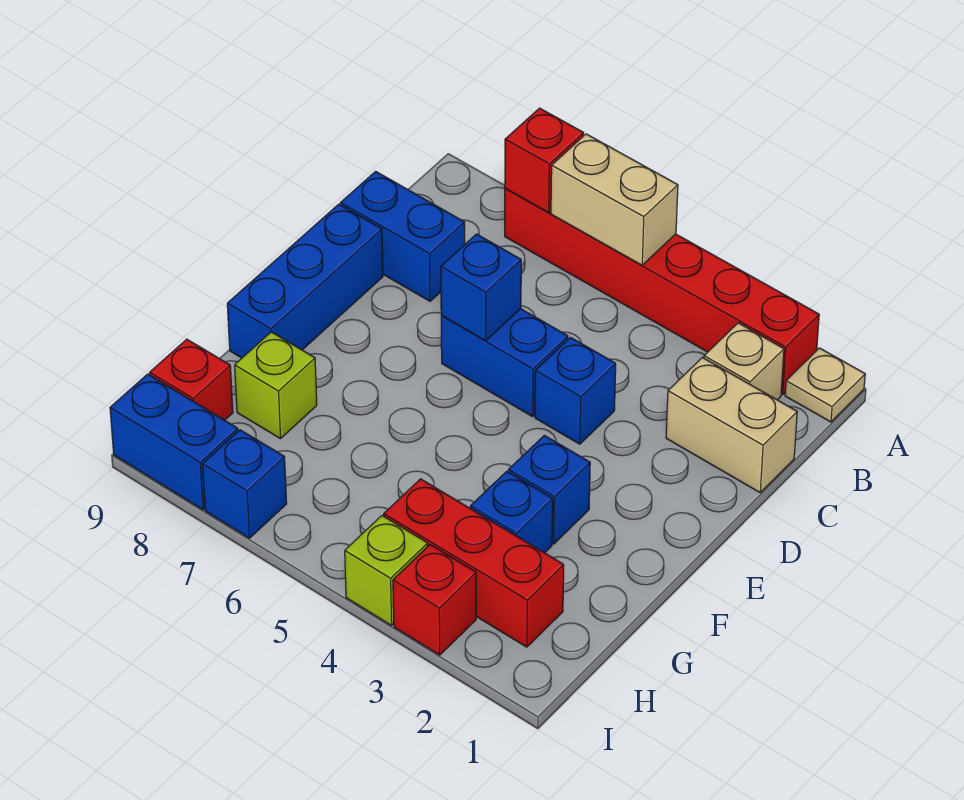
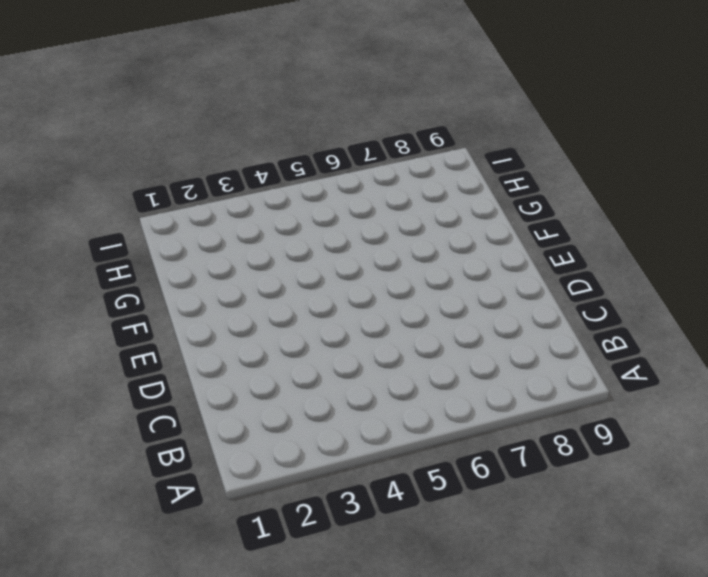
none -> tan 1x1 plate [785,348,865,422]
none -> red 1x6 brick [505,188,819,394]
none -> tan 1x1 brick [704,323,784,400]

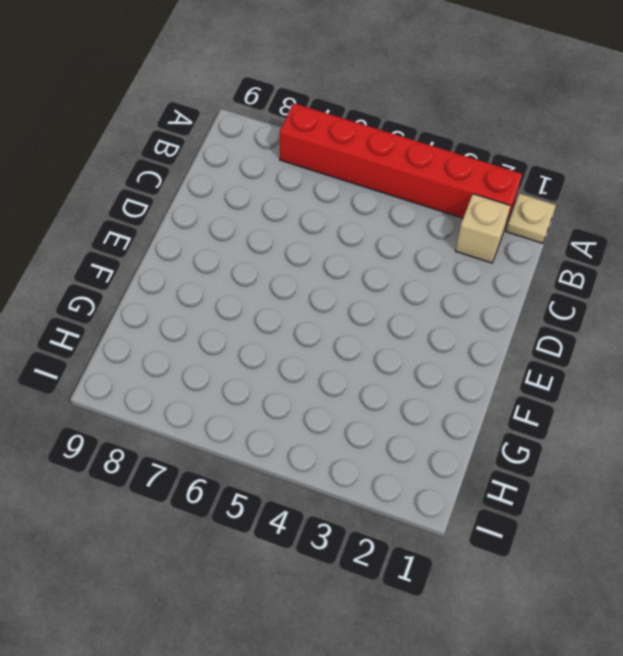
none -> tan 1x2 brick [666,358,797,493]
none -> blue 1x2 brick [341,171,465,301]
none -> blue 1x1 brick [535,337,616,444]

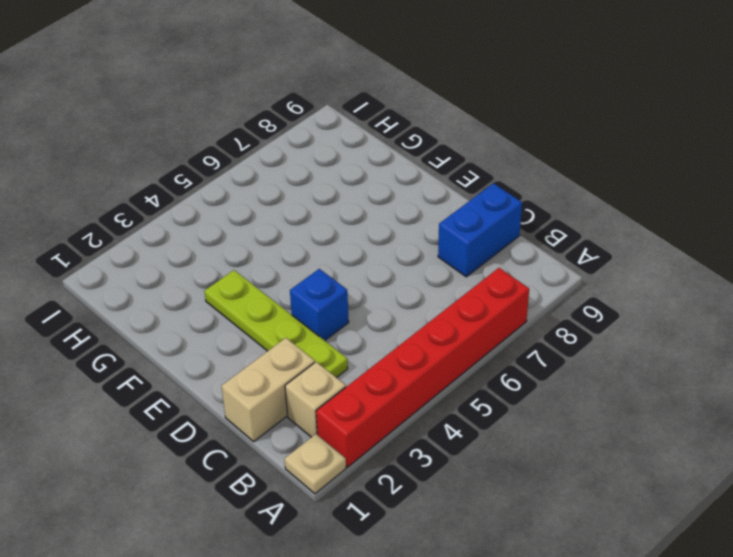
lime 1x4 plate [204,270,348,378] -> blue 1x1 brick [508,435,590,544]
none -> blue 1x2 brick [441,309,568,417]
none -> blue 1x3 brick [227,204,383,358]
none -> blue 1x1 brick [470,471,553,553]

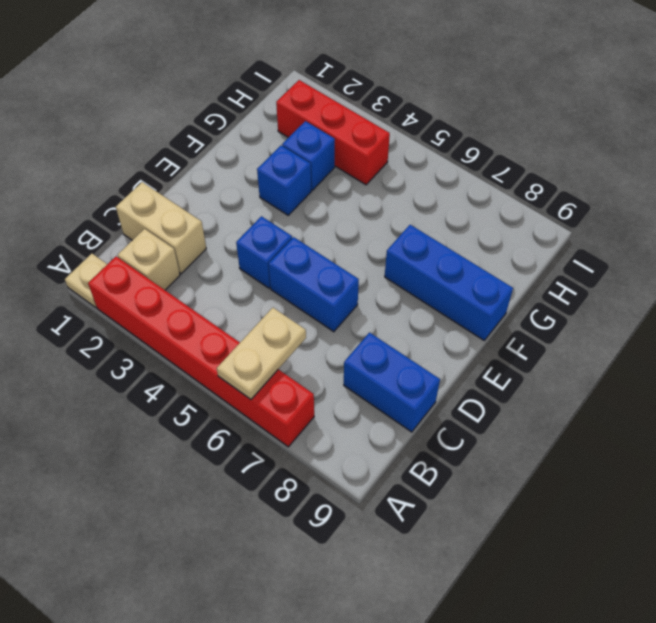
tan 1x2 plate [217,308,306,399] -> tan 1x2 brick [551,134,678,265]
blue 1x3 brick [385,225,513,340] -> blue 1x3 brick turned to [227,204,383,358]
none -> lime 1x1 brick [235,332,317,439]
none -> red 1x1 brick [150,339,233,420]
none -> red 1x1 brick [393,545,476,655]

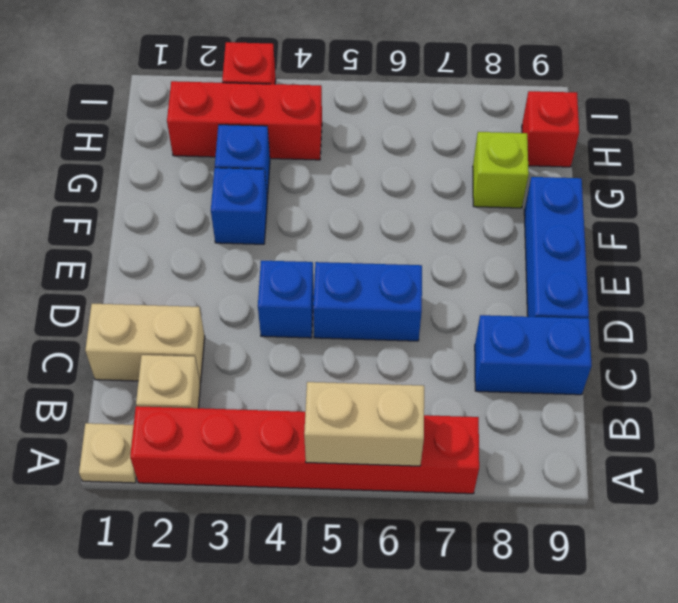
none -> lime 1x1 brick [345,516,428,625]
none -> blue 1x1 brick [203,430,287,538]
none -> blue 1x2 brick [110,374,238,510]

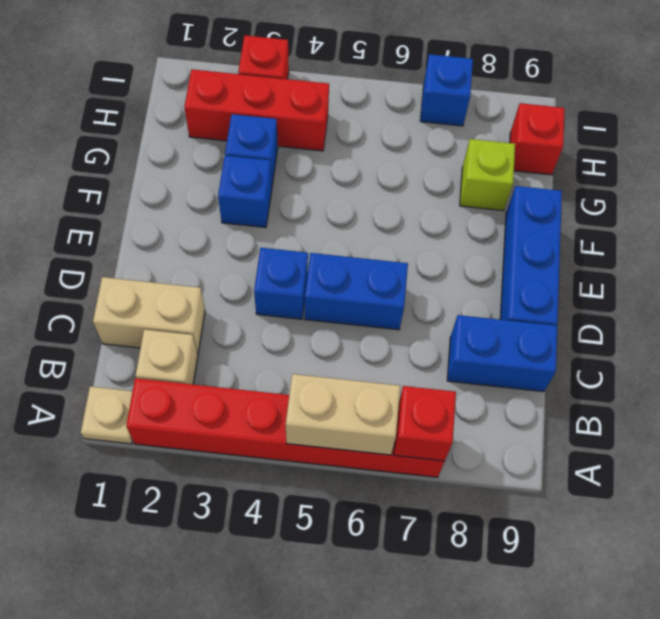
none -> lime 1x1 brick [345,516,428,625]
none -> blue 1x2 brick [110,374,238,510]
none -> blue 1x1 brick [441,234,521,341]

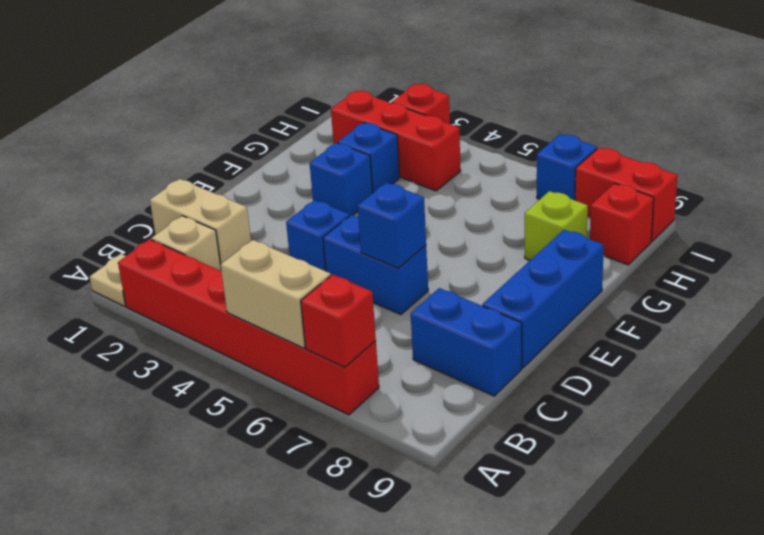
red 1x2 brick [575,148,677,241] -> blue 1x2 brick [110,374,238,510]
none -> lime 1x1 brick [345,516,428,625]

